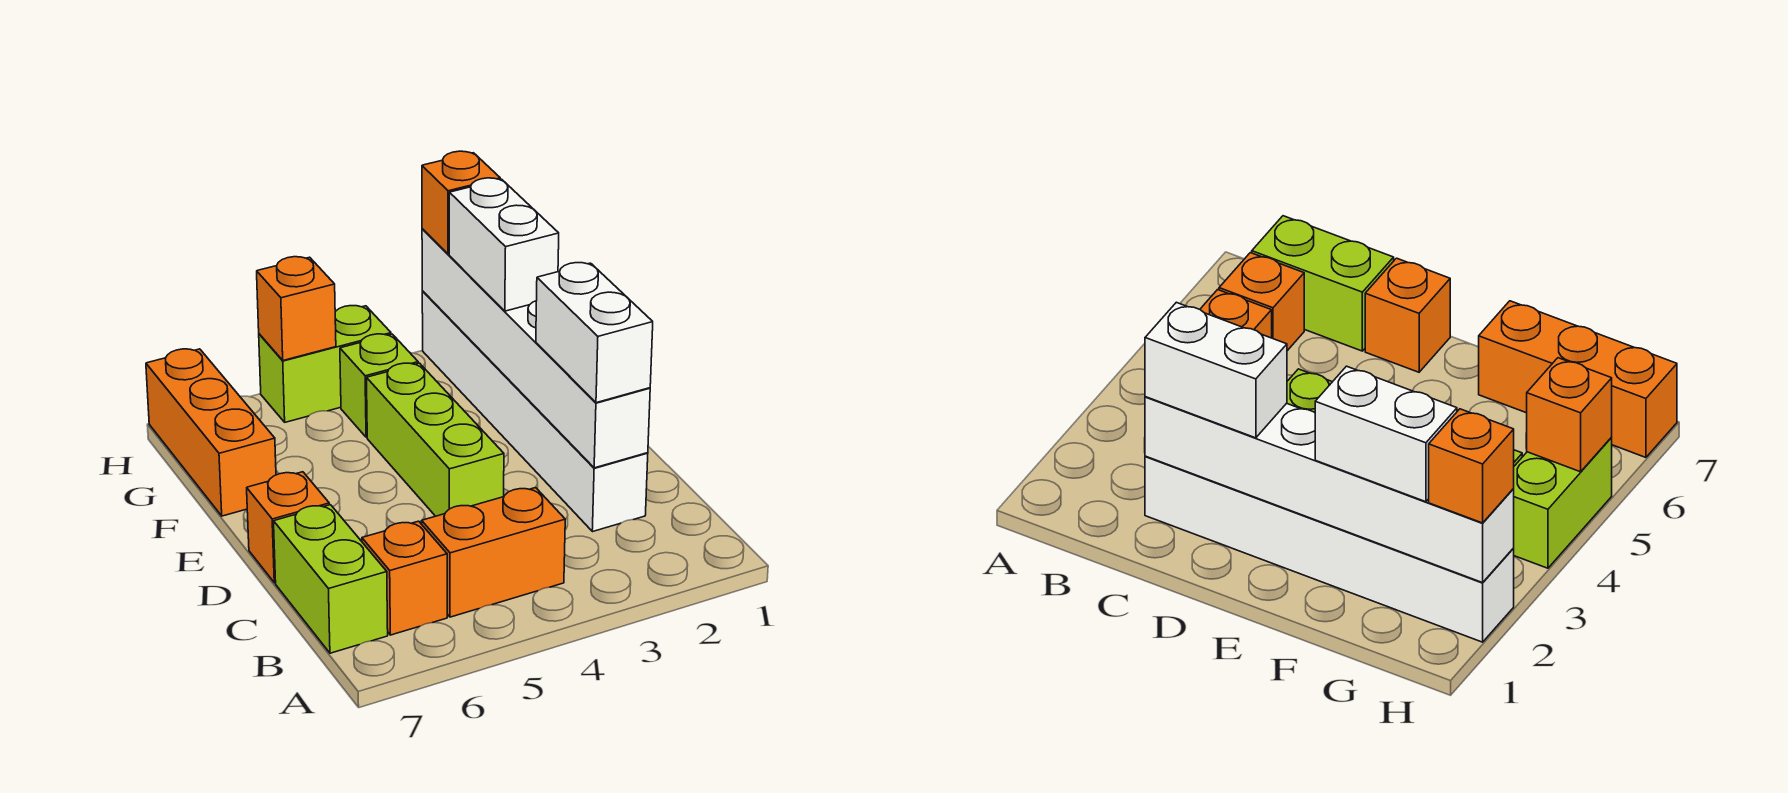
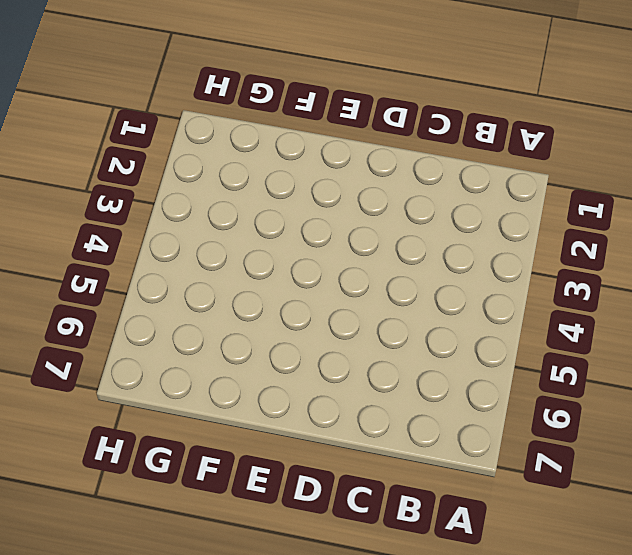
none -> orange 1x2 brick [422,488,565,617]
none -> orange 1x1 brick [362,521,447,635]
none -> lime 1x2 brick [274,505,388,653]

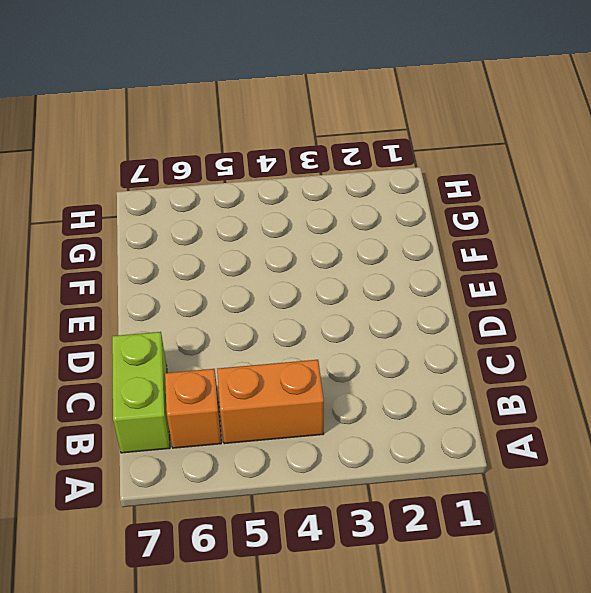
none -> white 1x6 brick [422,291,648,532]
none -> lime 1x3 brick [367,363,504,516]
none -> orange 1x1 brick [247,472,329,583]

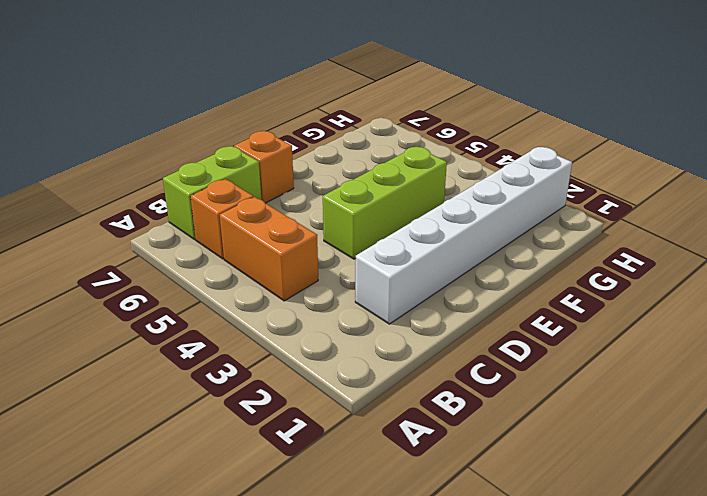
none -> orange 1x3 brick [146,349,276,516]
none -> lime 1x1 brick [340,334,418,437]
none -> lime 1x2 brick [259,306,391,422]

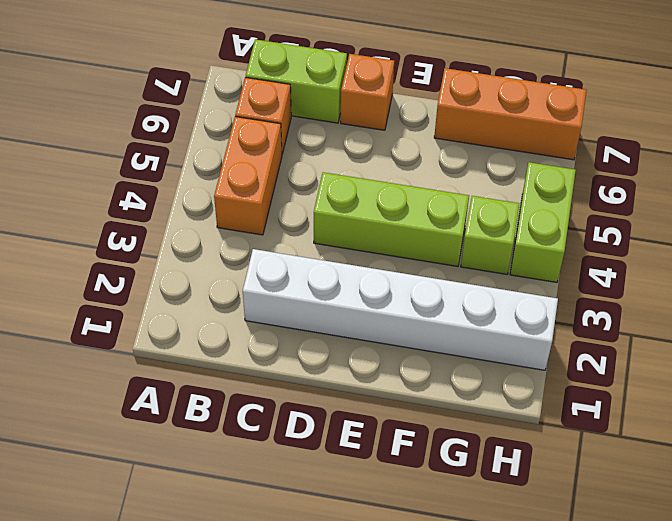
none -> white 1x6 brick [422,229,650,468]
none -> orange 1x1 brick [257,257,336,360]
none -> white 1x2 brick [536,263,653,403]

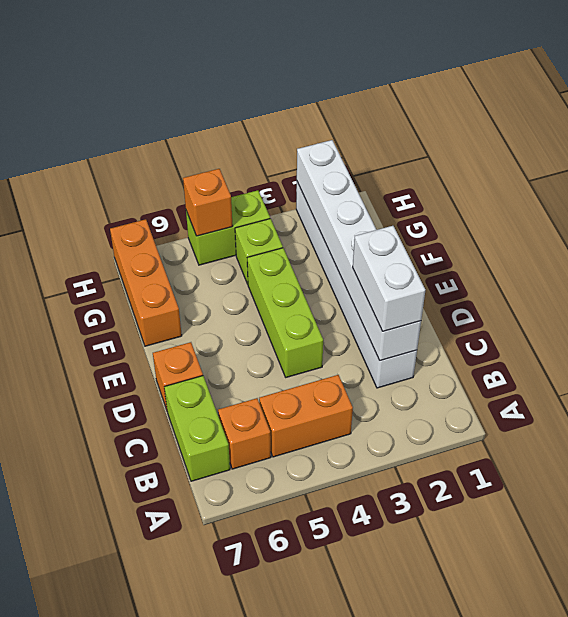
none -> white 1x2 brick [449,178,559,311]
none -> orange 1x1 brick [422,151,500,254]

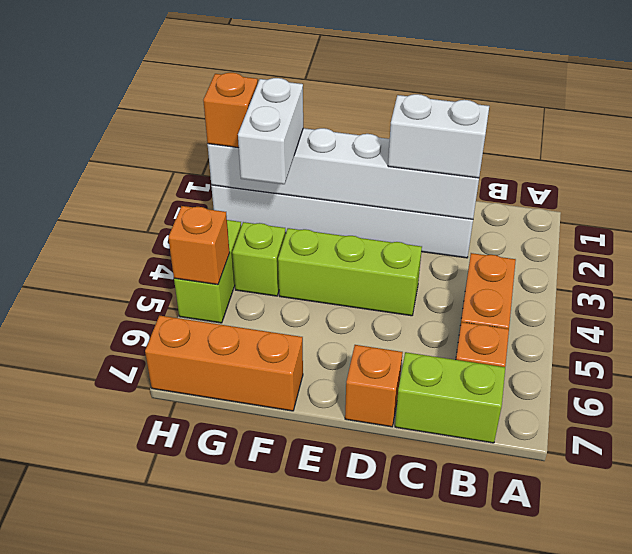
white 1x2 brick [238,78,303,184] -> white 1x2 brick turned to [449,178,559,311]

